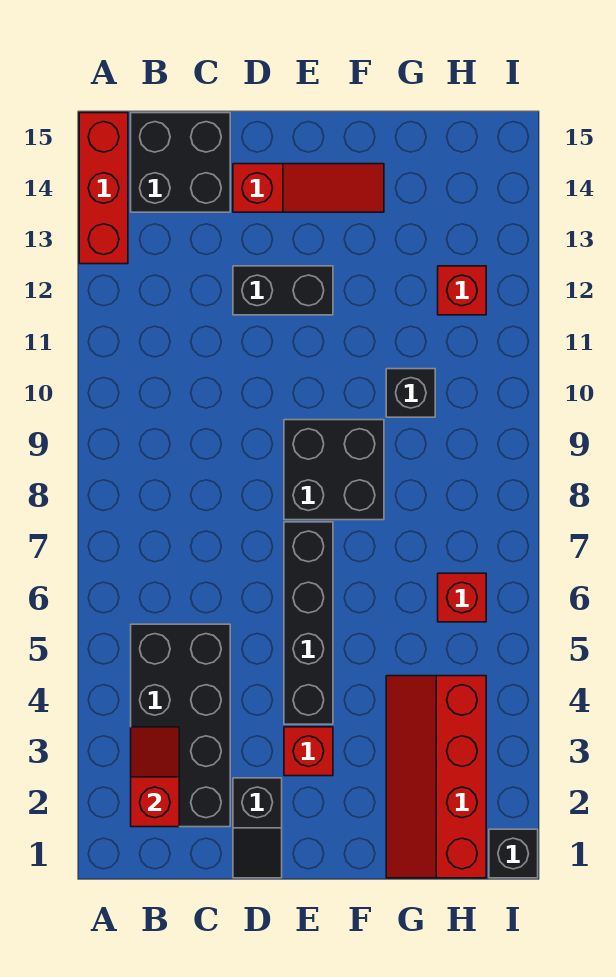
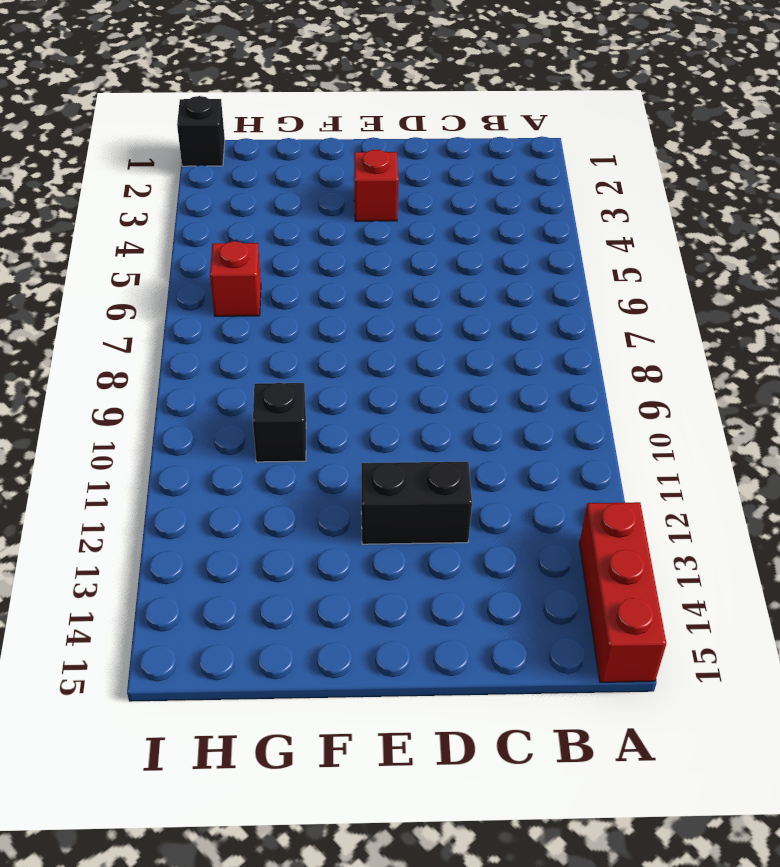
none -> black 2x4 brick [131,624,230,827]
none -> black 2x2 brick [131,113,230,212]
none -> black 1x2 slope [233,778,282,878]

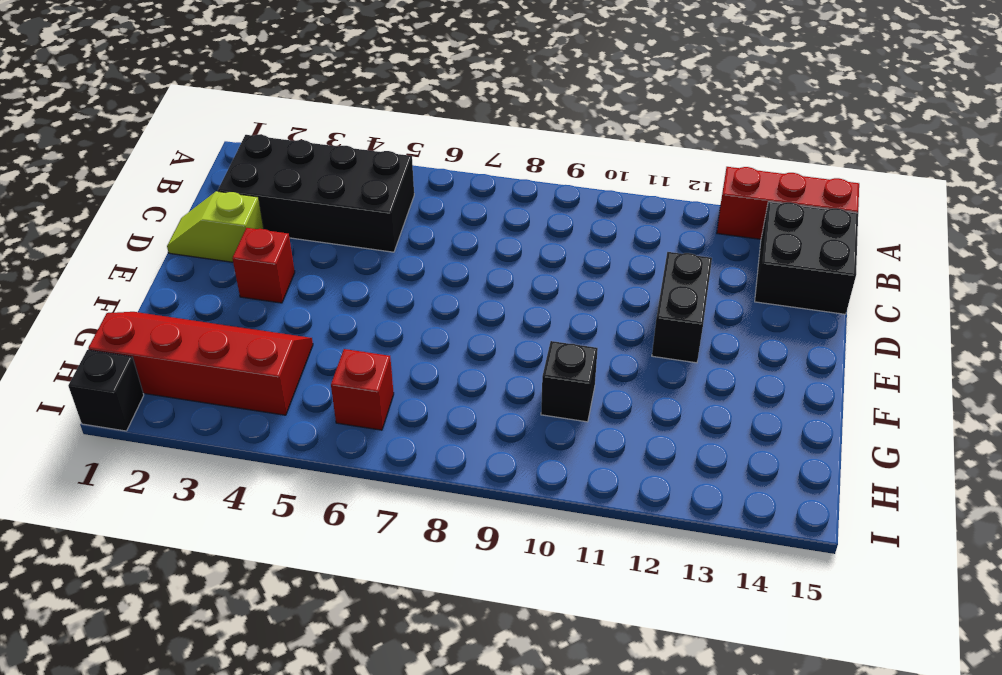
lime 1x2 slope [167,191,264,262] -> black 1x2 slope [233,778,282,878]
none -> red 1x3 slope [233,164,384,212]
none -> black 1x4 brick [284,522,333,724]
none -> black 2x2 brick [284,420,384,520]

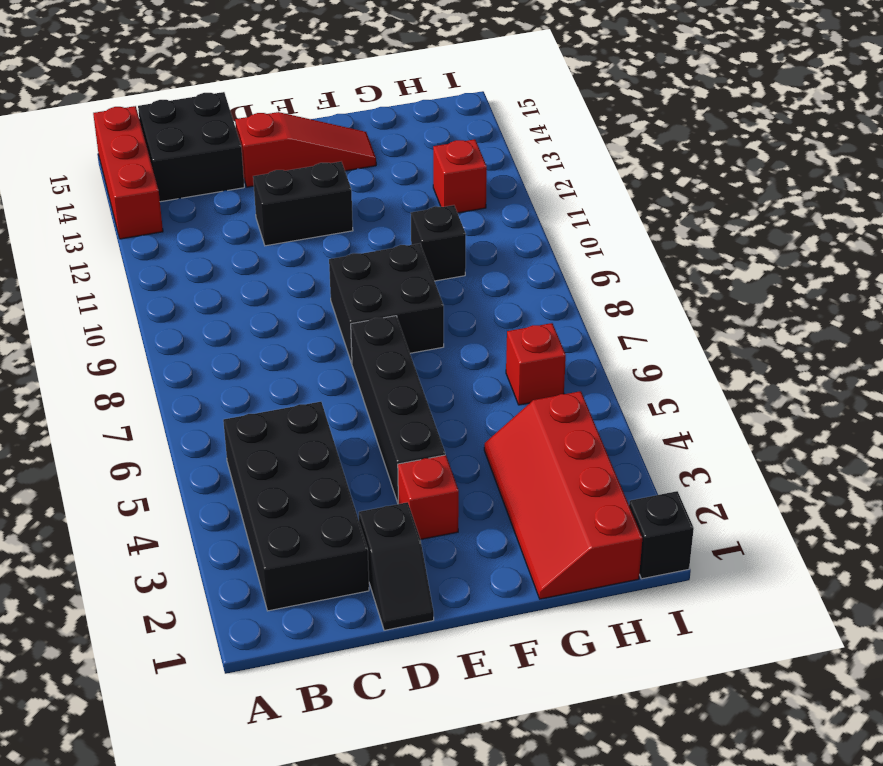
none -> red 1x2 slope [131,727,179,827]

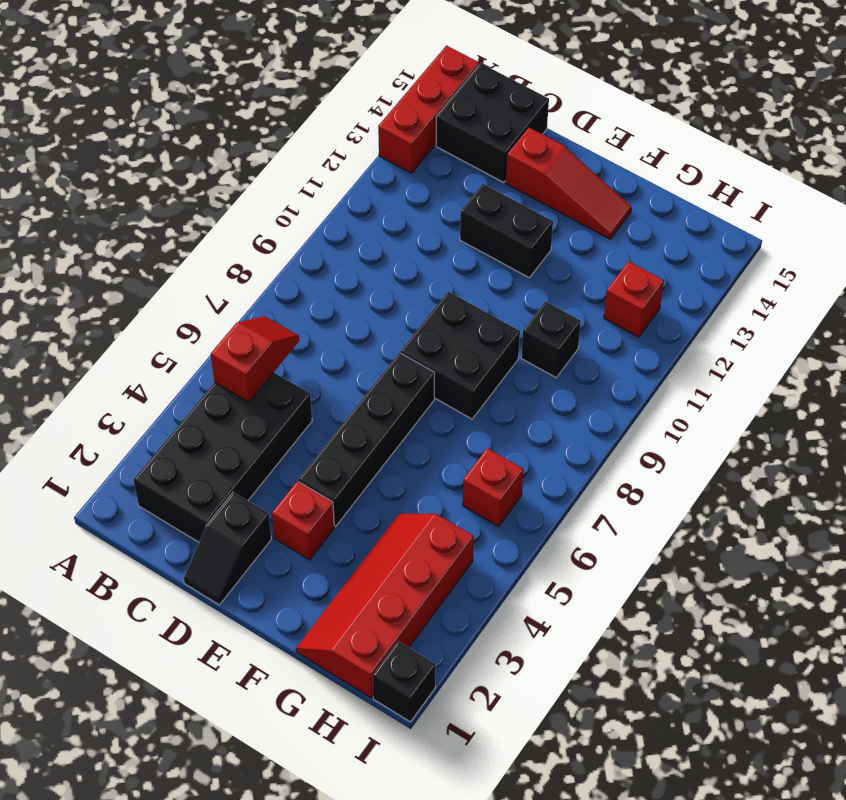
red 1x2 slope [211,316,299,402] -> red 1x2 slope moved to [131,727,179,827]

